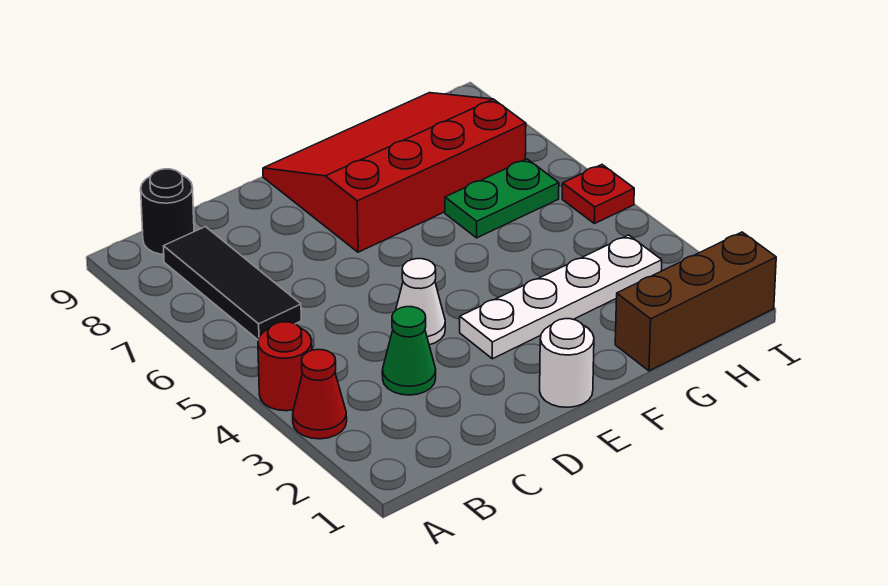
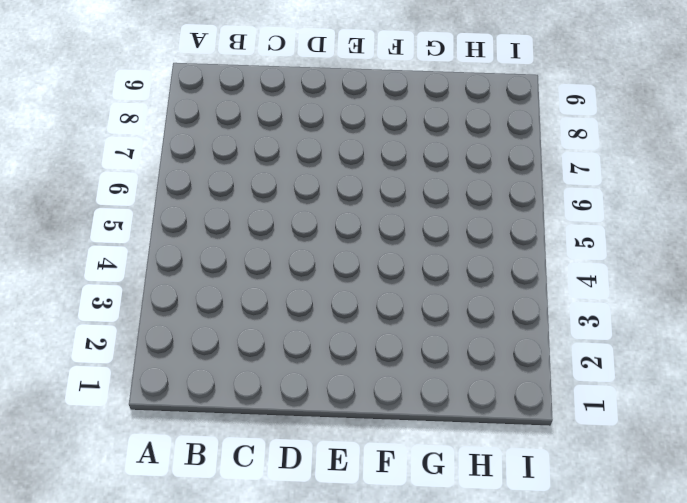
none -> red 1x1 cone [293,350,347,439]
none -> red 1x1 round brick [258,322,312,411]
none -> black 1x3 tile [164,227,301,340]

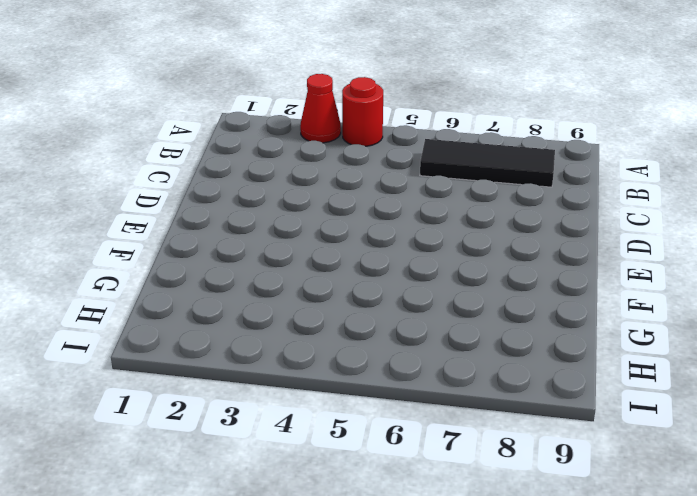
none -> black 1x1 round brick [141,169,194,255]
none -> green 1x1 cone [382,307,436,395]
none -> white 1x1 cone [396,259,445,345]

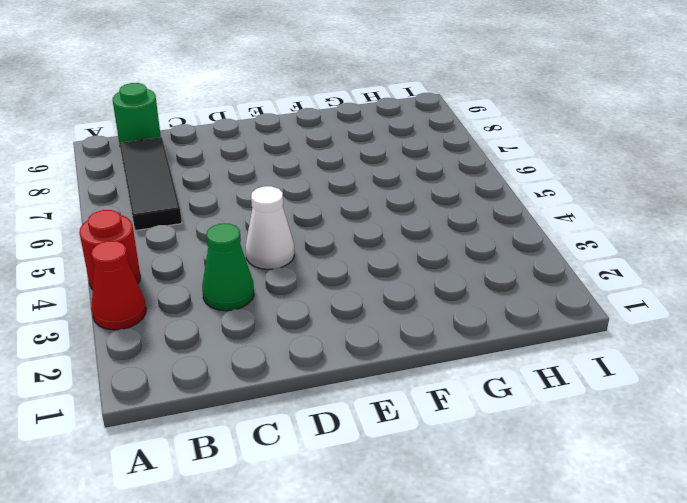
green 1x1 round brick [113,83,161,144] -> black 1x1 round brick [141,169,194,255]
none -> white 1x1 round brick [540,319,594,407]
none -> white 1x4 plate [460,235,662,359]
none -> red 3x4 slope [263,93,526,252]

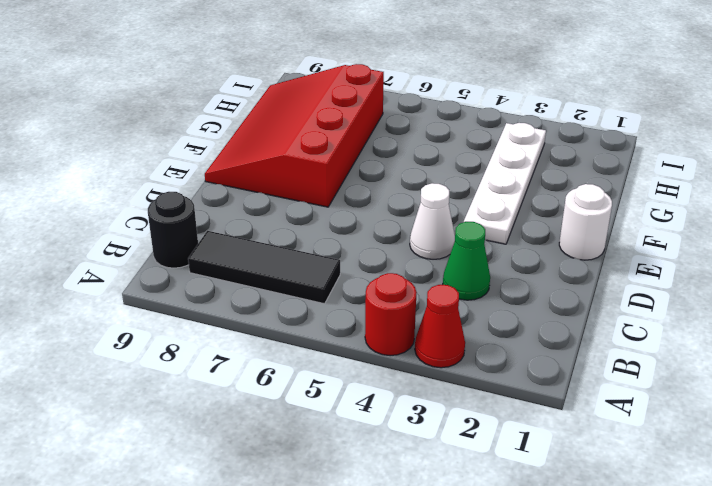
none -> brown 1x3 brick [615,232,776,371]
none -> green 1x2 plate [445,159,559,238]
none -> red 1x1 plate [562,165,634,224]

